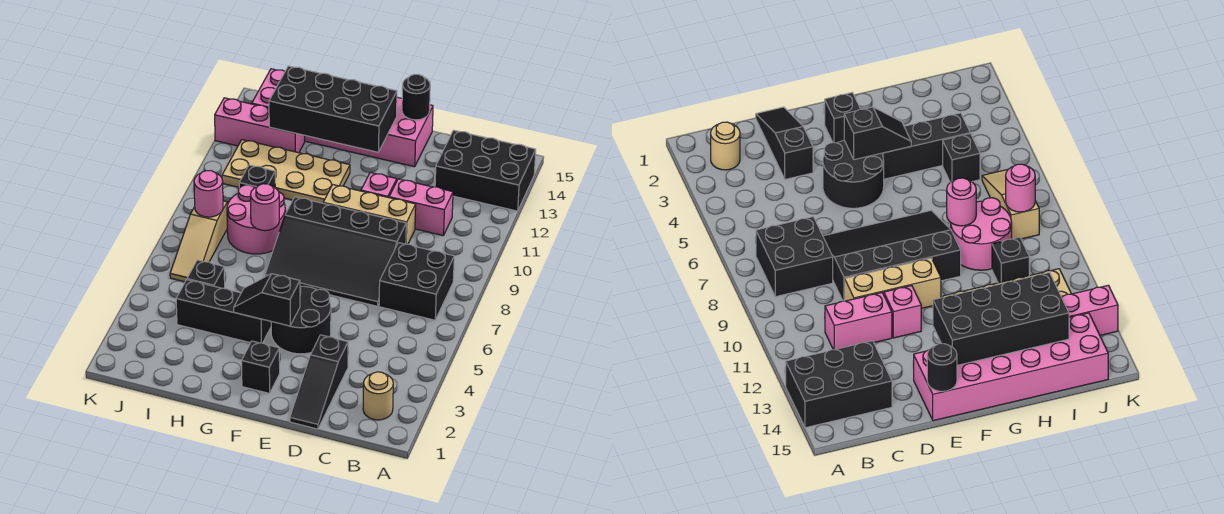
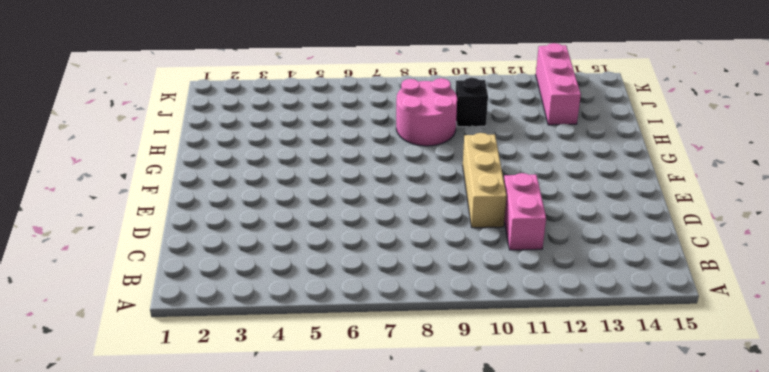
none -> black 2x3 brick [435,130,536,211]
none -> tan 1x1 round brick [363,372,393,420]
none -> black 2x2 brick [379,243,454,320]

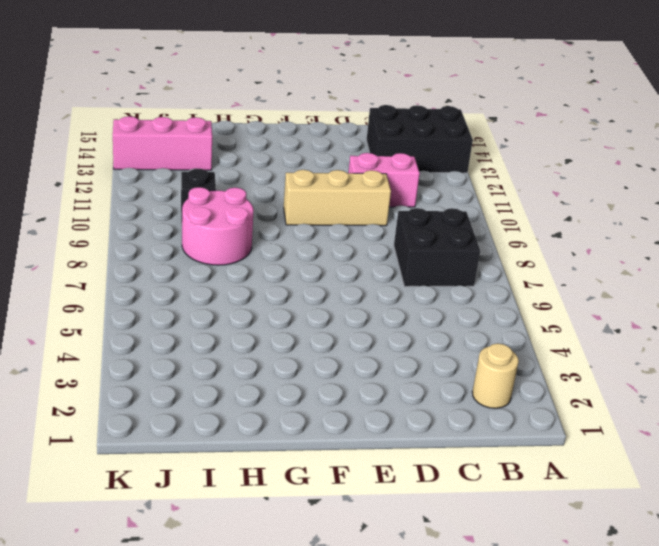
none -> black 1x3 slope [290,335,348,429]
none -> black 3x4 slope [265,197,406,306]
none -> black 2x2 round brick [271,286,331,354]

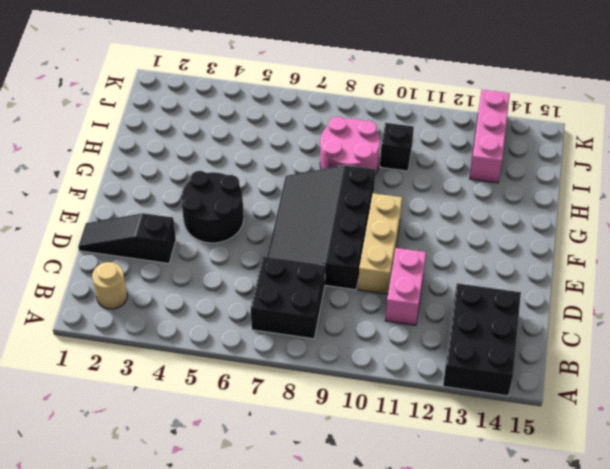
none -> pink 1x1 brick [361,172,397,198]
none -> pink 2x6 brick [252,69,433,167]
none -> black 1x1 brick [242,341,280,393]

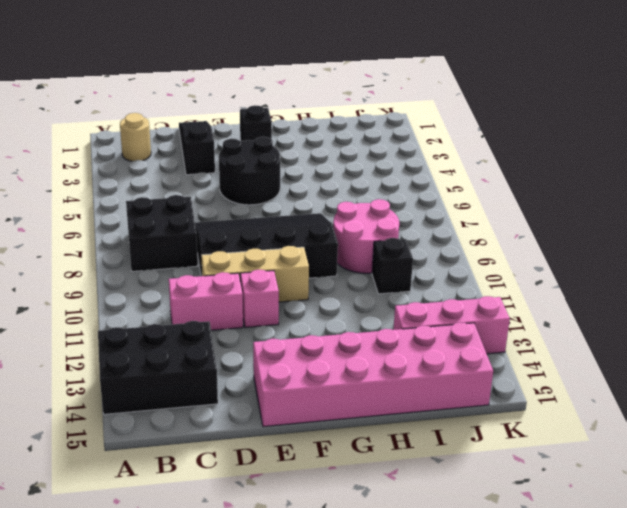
none -> black 1x3 brick [176,280,271,343]
none -> tan 2x4 plate [222,140,350,203]
none -> black 1x1 brick [187,260,225,288]

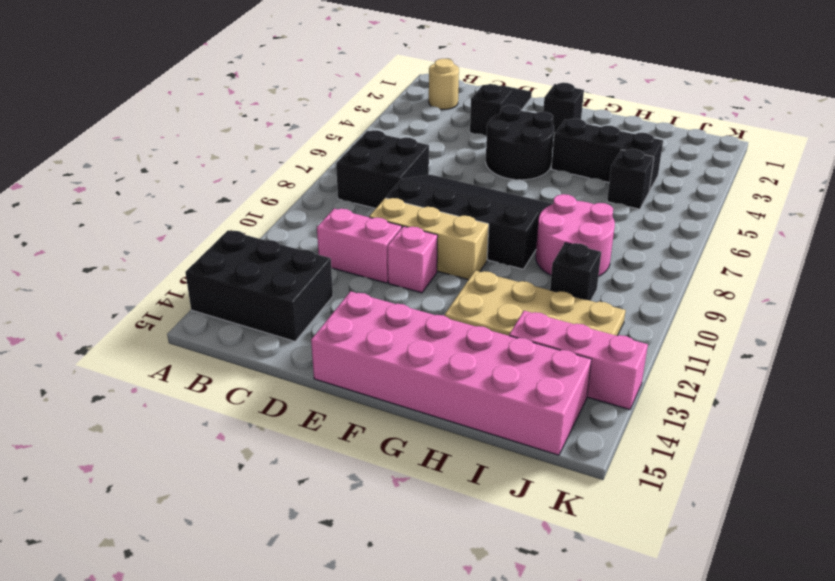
none -> tan 1x3 slope [170,201,227,282]
none -> black 1x1 round brick [402,74,430,120]
none -> black 1x2 slope [234,274,300,326]

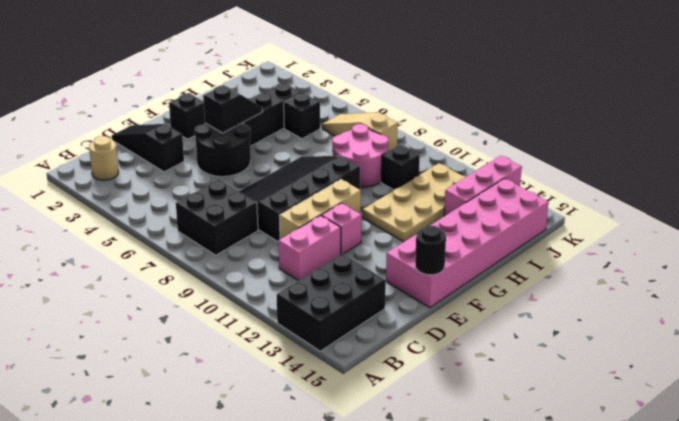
none -> black 2x4 brick [269,66,397,152]
none -> pink 1x1 round brick [251,184,279,231]
none -> pink 1x1 round brick [194,171,223,217]

